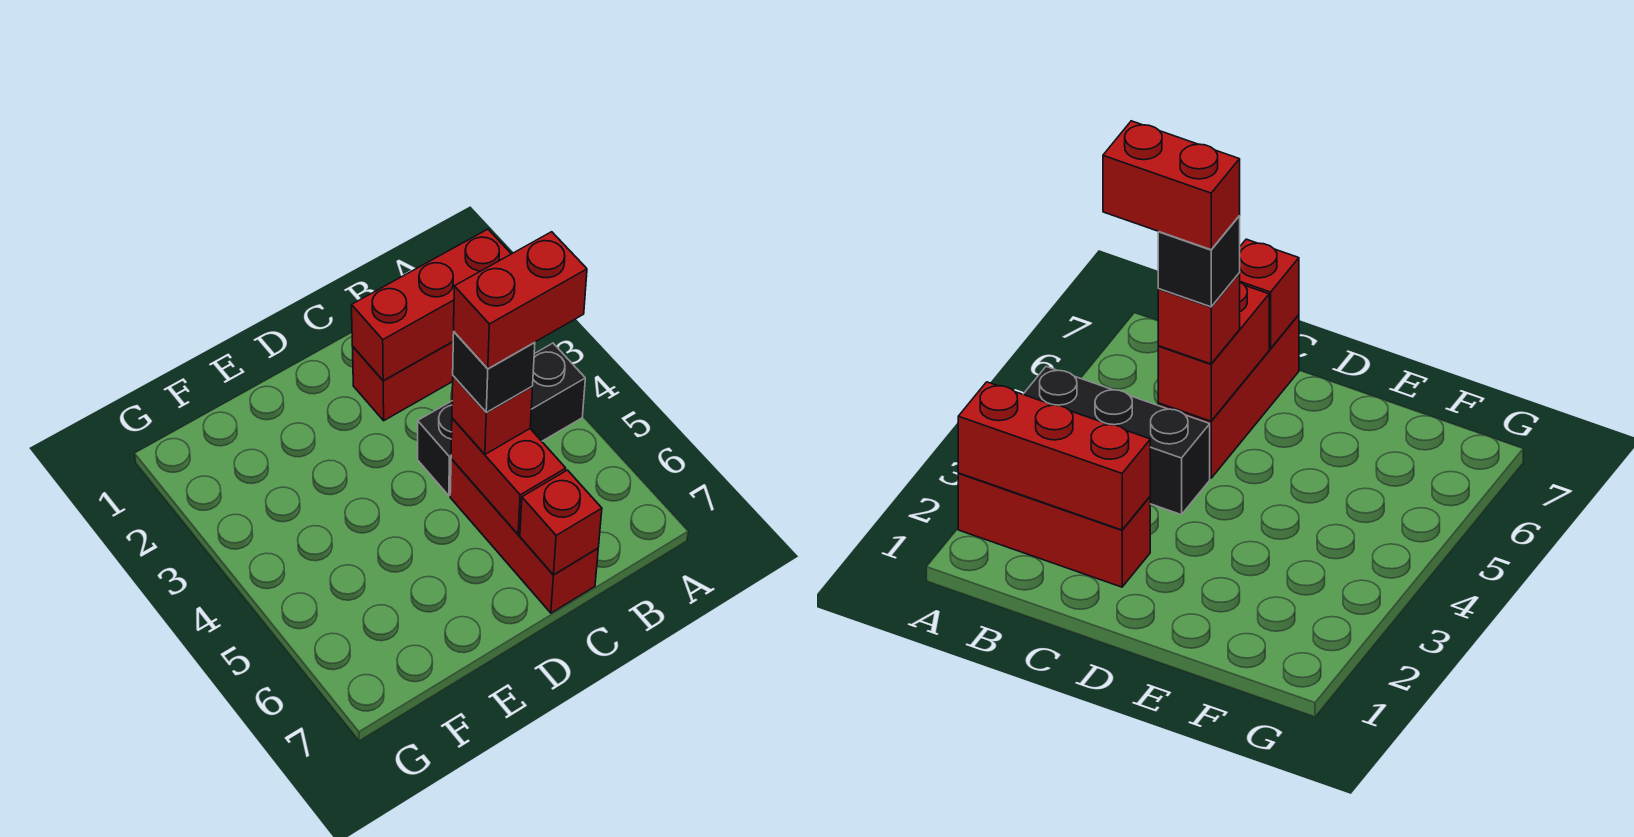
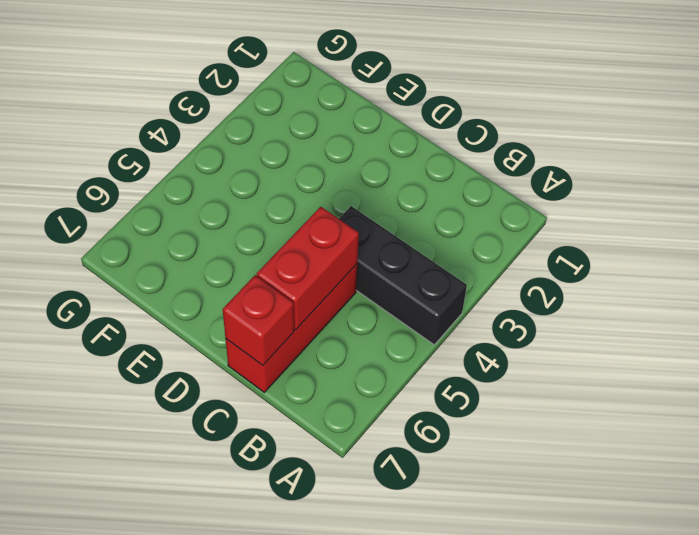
none -> red 1x3 brick [353,342,453,421]
none -> red 1x3 brick [352,229,511,381]

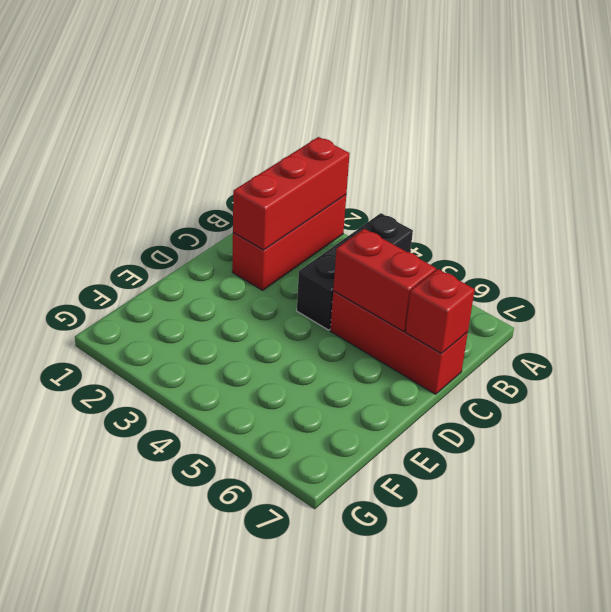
none -> red 1x1 brick [452,376,533,454]
none -> black 1x1 brick [453,332,535,412]

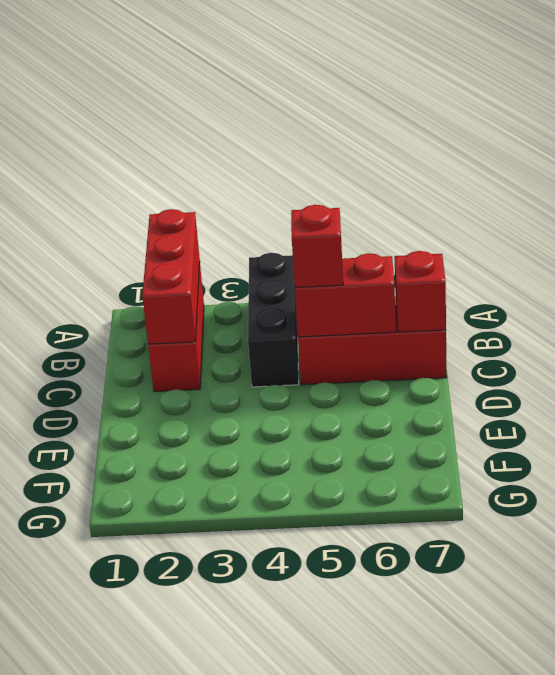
none -> black 1x1 brick [453,332,535,412]
none -> red 1x2 brick [454,232,587,369]

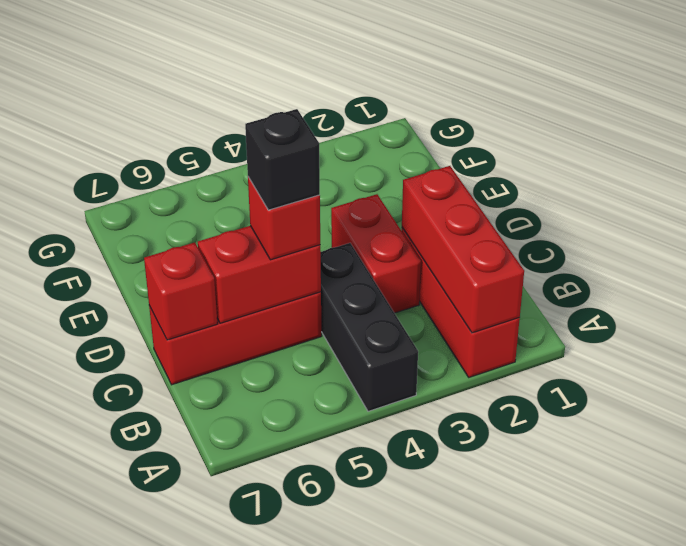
red 1x2 brick [331,194,421,313] -> red 1x2 brick moved to [454,232,587,369]

